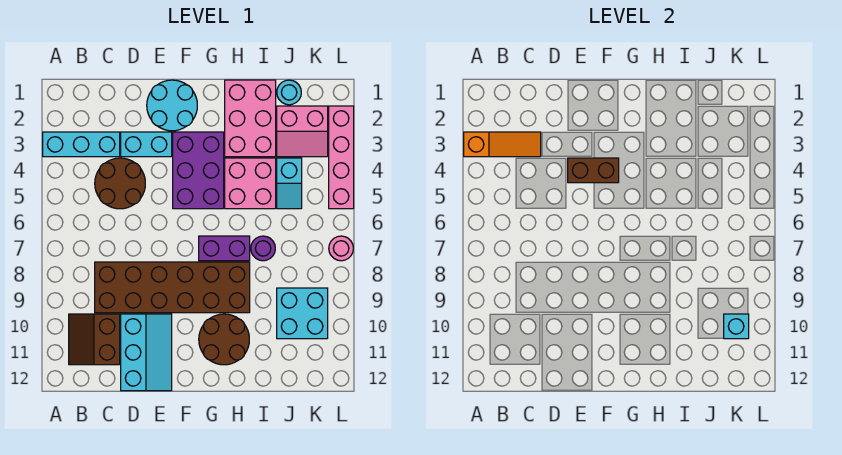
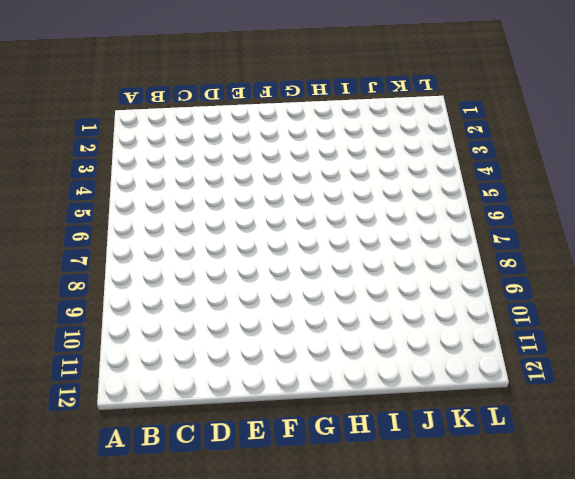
none -> cyan 1x3 brick [43,132,120,157]
none -> brown 2x2 slope [69,314,120,365]
none -> brown 2x2 round brick [95,158,145,209]

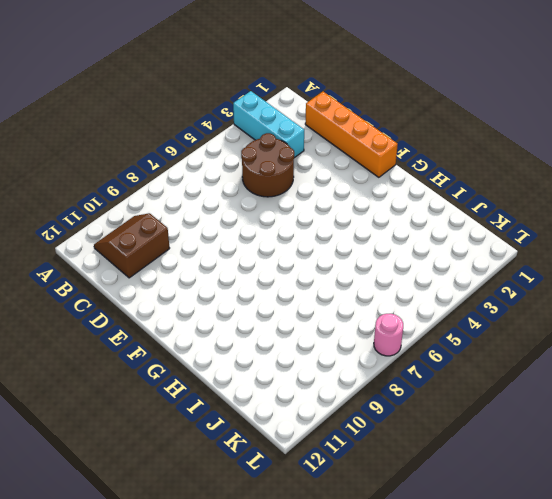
orange 1x4 brick [305,92,398,177] -> cyan 2x2 round brick [147,80,197,131]
none -> brown 2x6 brick [95,262,250,313]
none -> cyan 1x2 brick [121,132,172,157]
none -> cyan 2x3 slope [121,314,172,391]

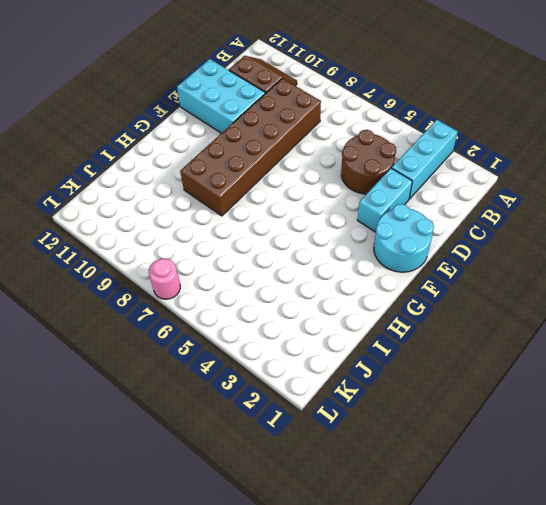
cyan 2x3 brick [177,59,265,133] -> cyan 2x3 slope [121,314,172,391]
none -> purple 2x3 brick [173,132,224,209]
none -> purple 1x2 brick [199,236,250,261]
none -> brown 2x2 round brick [199,314,249,365]

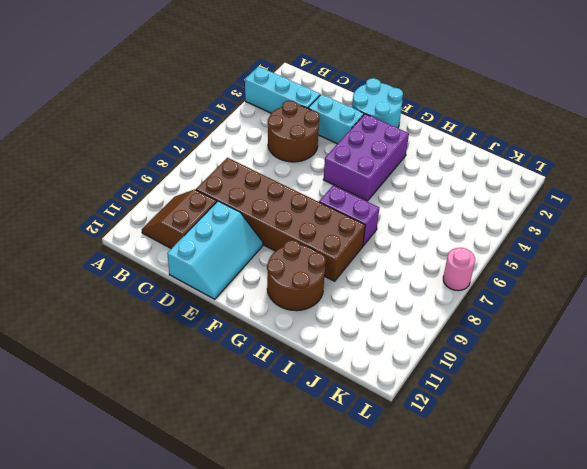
none -> pink 2x3 brick [225,80,276,157]
none -> pink 2x2 brick [225,158,276,209]
none -> purple 1x1 round brick [251,236,275,261]

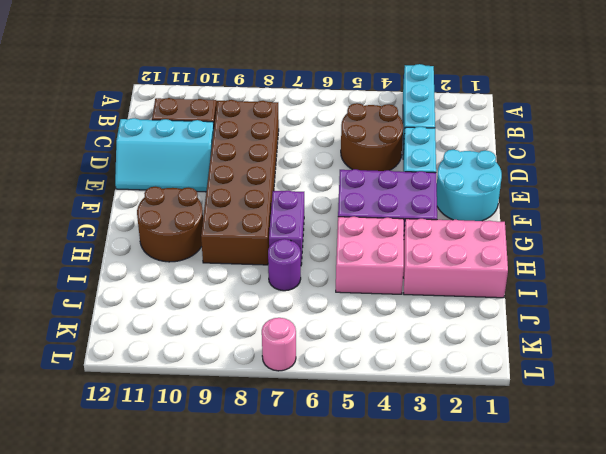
none -> cyan 1x1 round brick [277,80,301,105]
none -> pink 2x2 slope [277,106,328,157]
none -> cyan 1x2 slope [277,158,302,209]

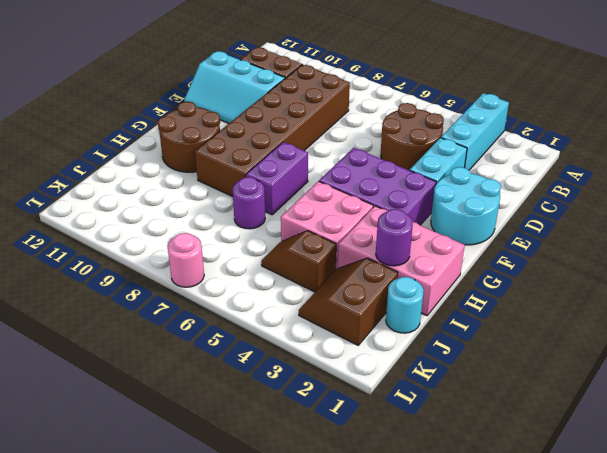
purple 1x1 round brick [376,209,413,266] -> none
brown 2x2 slope [299,258,398,345] -> pink 2x2 slope [277,106,328,157]
brown 1x2 slope [261,231,336,292] -> cyan 1x2 slope [277,158,302,209]
none -> cyan 2x2 brick [277,288,328,339]
none -> pink 1x4 brick [329,106,354,209]
none -> orange 1x3 slope [464,132,541,157]

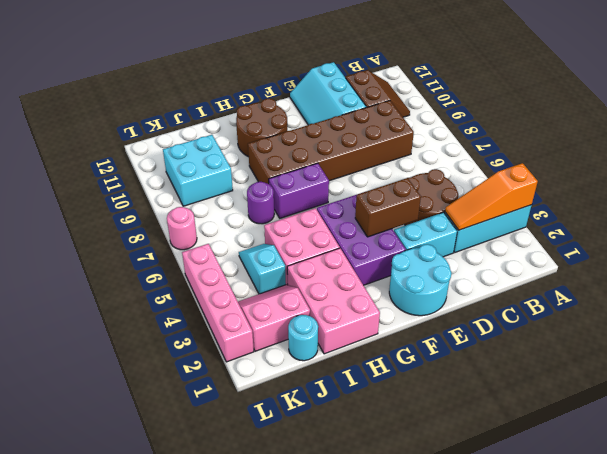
none -> cyan 1x1 brick [724,314,749,339]

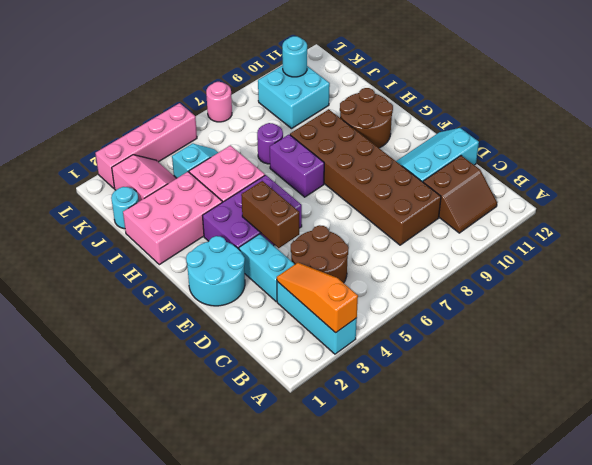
cyan 1x1 round brick [282,36,307,77] -> cyan 1x1 brick [724,314,749,339]

